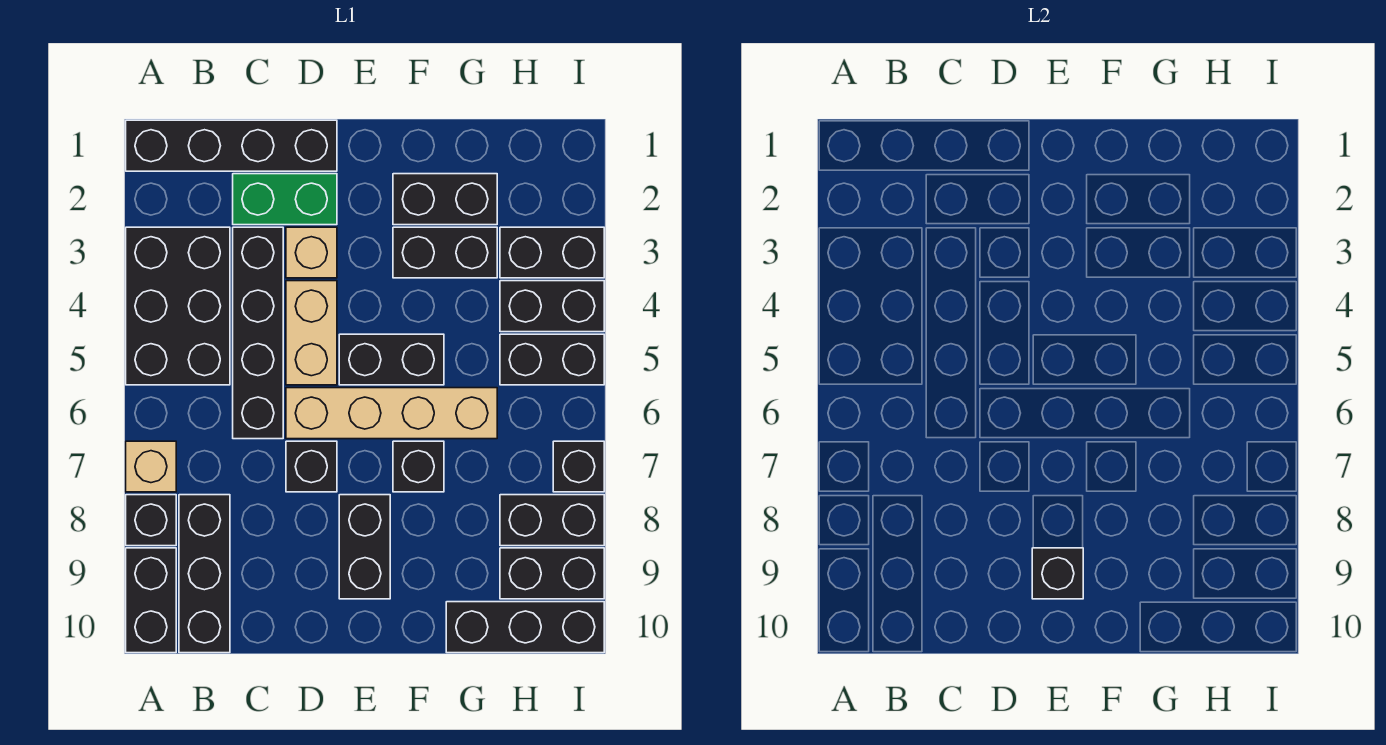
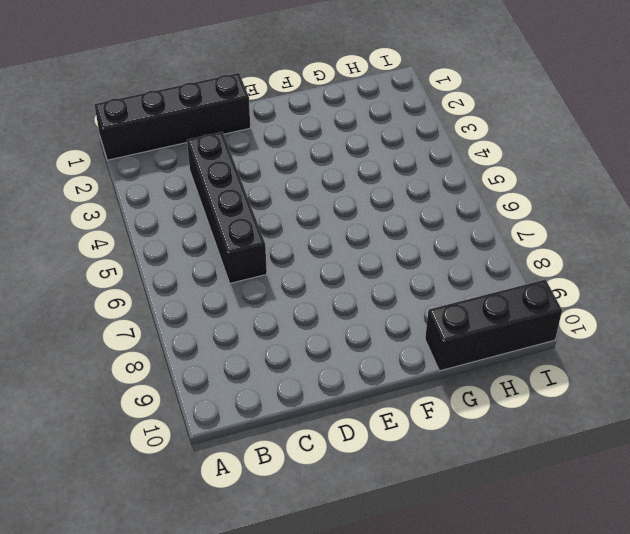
none -> black 2x3 brick [126,227,230,385]
none -> tan 1x1 brick [126,441,176,492]
none -> black 1x1 brick [126,495,176,546]

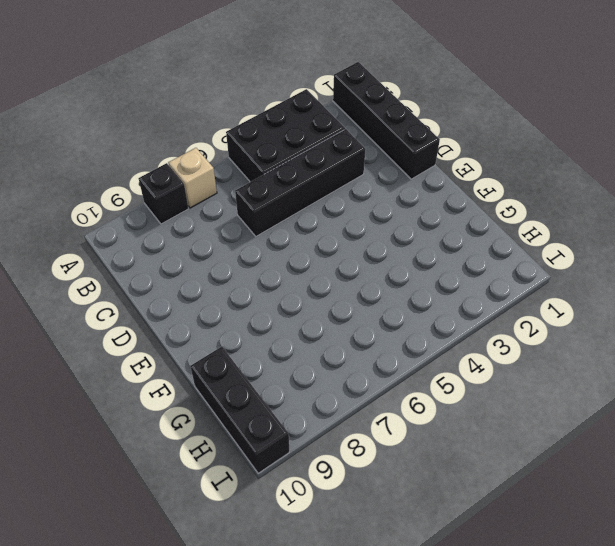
none -> black 1x2 brick [126,548,176,653]
none -> black 1x3 brick [179,495,230,653]
none -> green 1x2 brick [233,174,337,225]

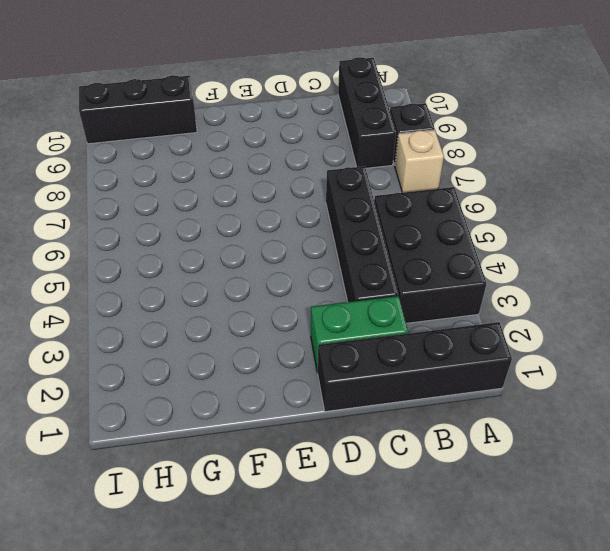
none -> black 1x2 brick [126,548,176,653]
none -> tan 1x1 brick [286,227,337,278]
none -> tan 1x2 brick [286,281,337,385]

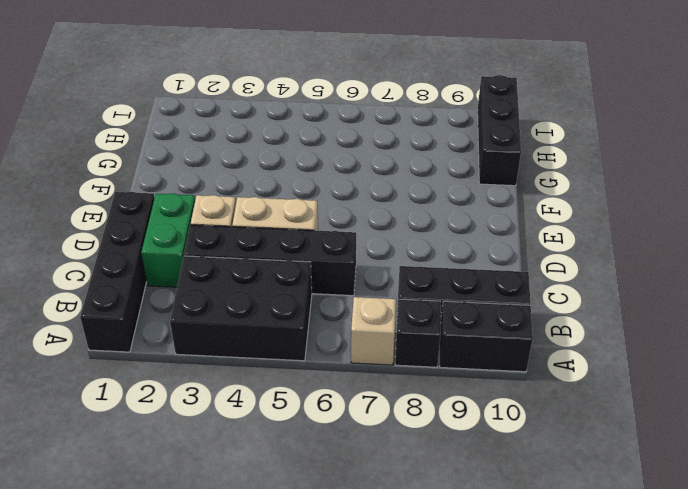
none -> tan 1x4 brick [286,388,497,439]
none -> black 1x1 brick [286,441,337,492]
none -> black 1x2 brick [339,334,444,385]

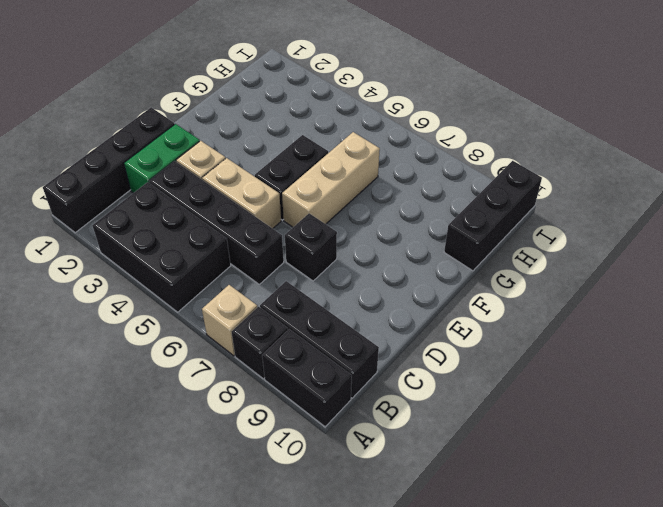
tan 1x3 brick [282,132,380,227] -> tan 1x4 brick [286,388,497,439]
none -> black 1x2 brick [339,495,390,599]
none -> black 1x2 brick [393,174,497,225]
none -> black 1x2 brick [393,227,497,278]

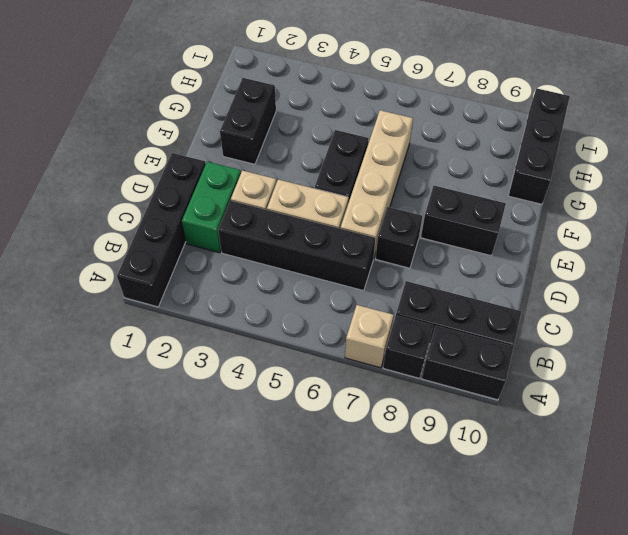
none -> black 2x3 brick [126,227,230,385]
none -> black 1x2 brick [393,227,497,278]
none -> black 1x1 brick [393,441,444,492]

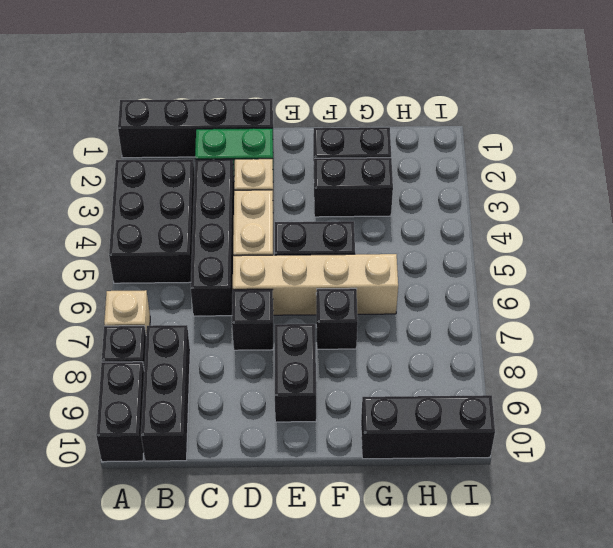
none -> black 1x2 brick [500,227,604,278]
none -> black 1x2 brick [500,281,604,332]
none -> black 1x2 brick [500,334,604,385]

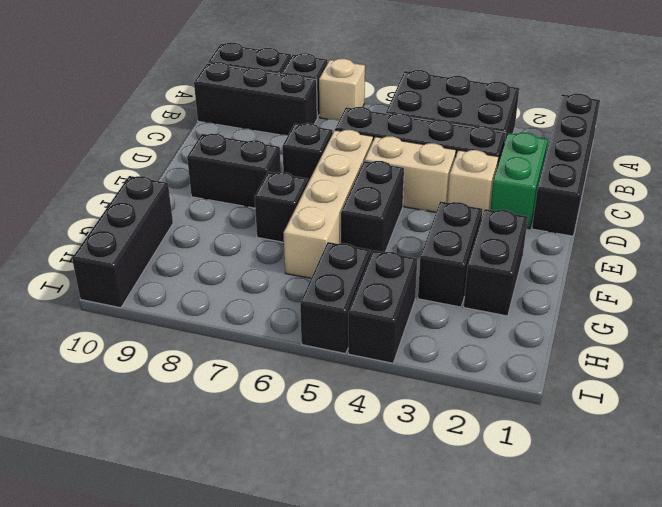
none -> black 1x2 brick [500,227,604,278]
none -> black 1x2 brick [500,495,604,546]
none -> black 1x2 brick [500,548,604,599]

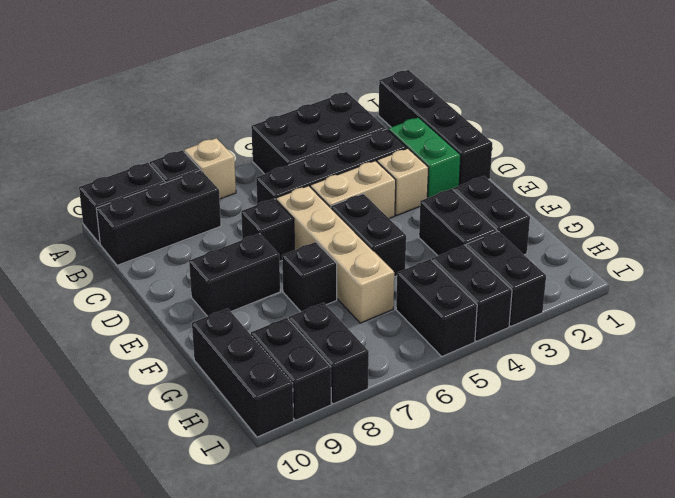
none -> black 1x1 brick [553,441,604,492]
none -> black 1x1 brick [1032,548,1083,599]

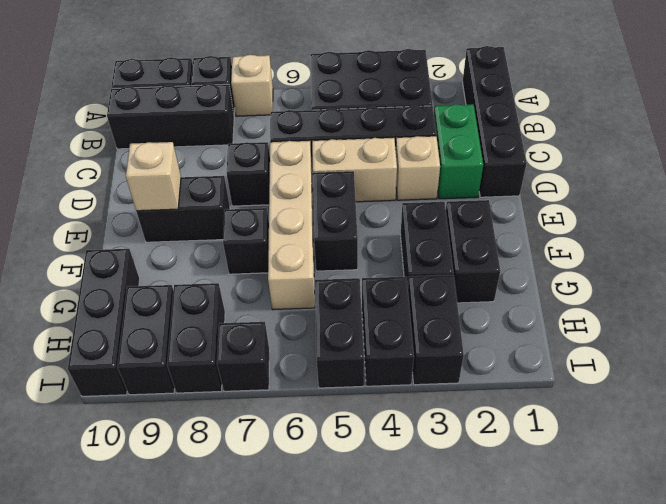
tan 1x1 brick [126,142,181,211] -> black 1x1 brick [1032,548,1083,599]

